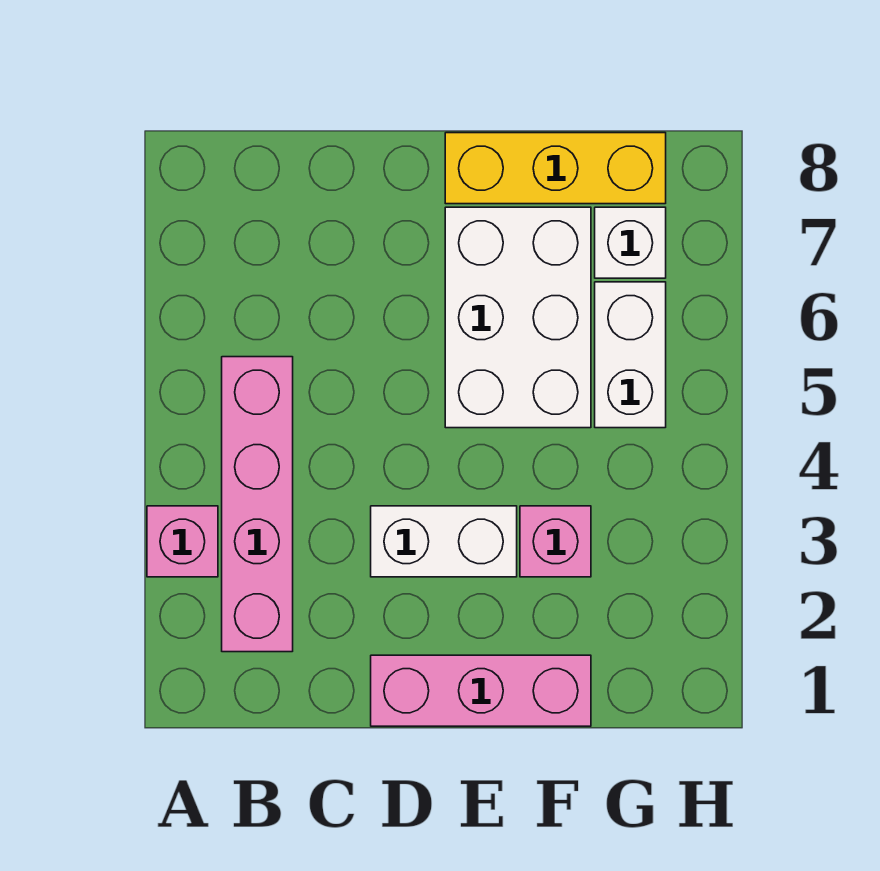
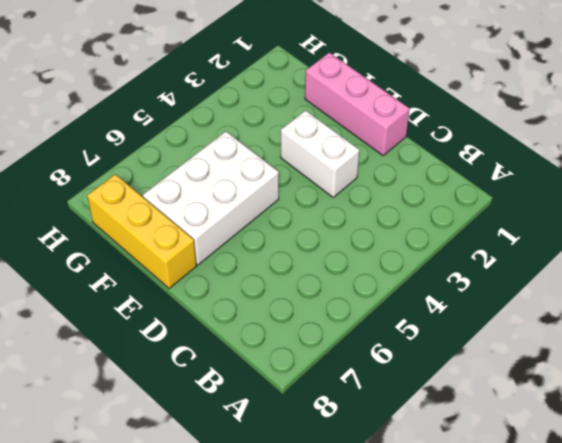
none -> pink 1x1 brick [147,506,218,577]
none -> pink 1x4 brick [222,357,293,652]

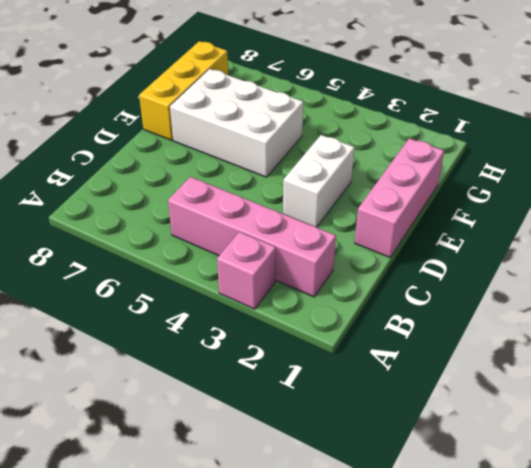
none -> pink 1x1 brick [520,506,591,577]
none -> white 1x2 brick [595,282,666,428]

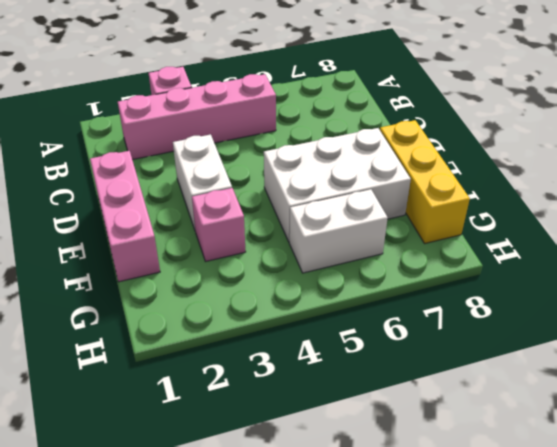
none -> white 1x1 brick [595,207,666,278]

